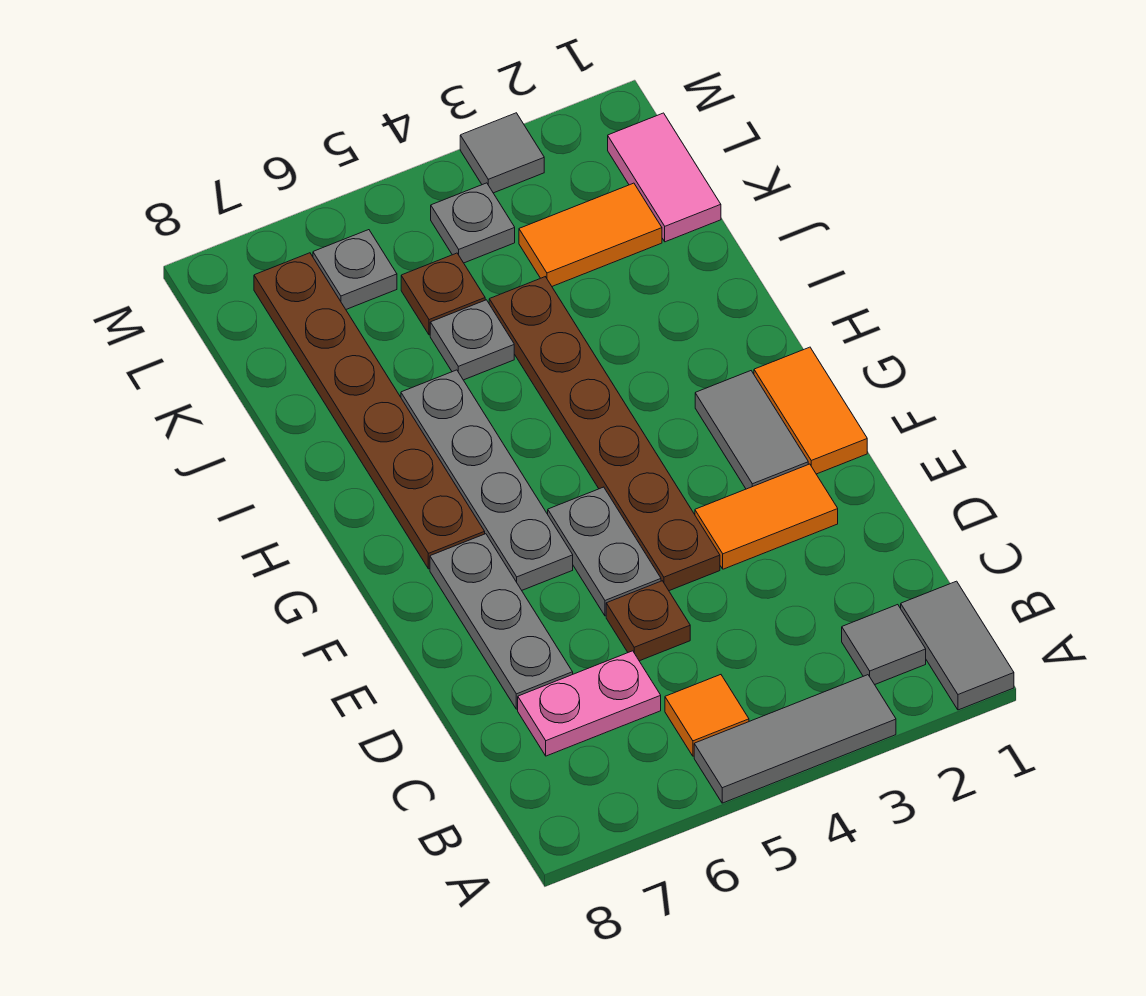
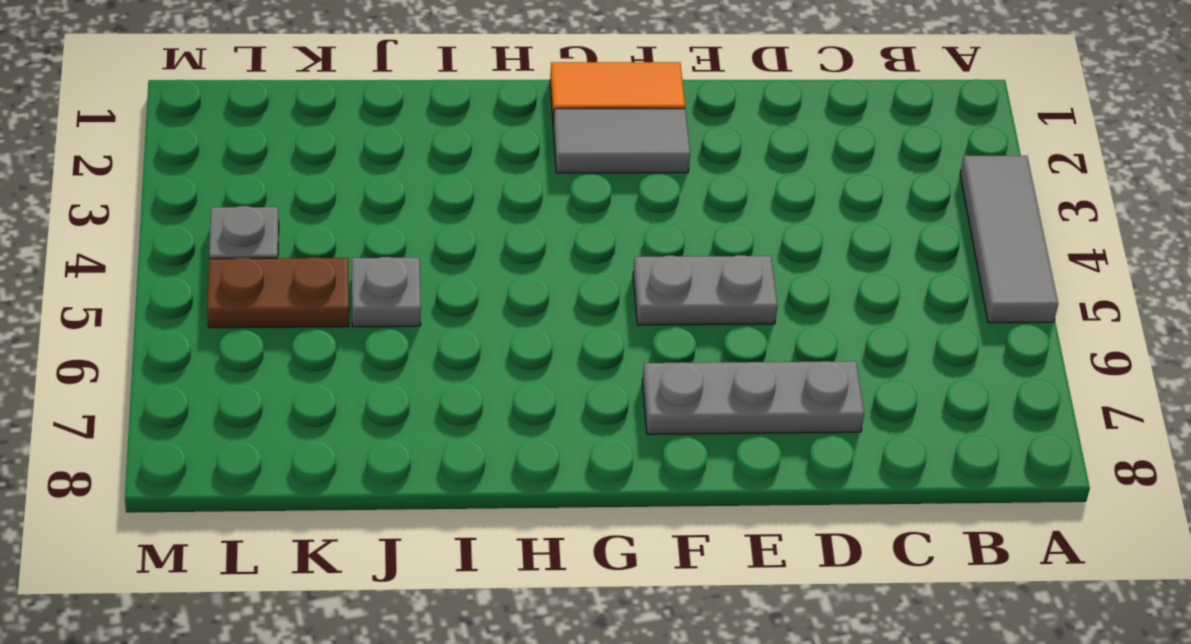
brown 1x2 plate [207,257,349,328] -> brown 1x1 plate [401,253,485,335]
none -> grey 1x2 tile [901,581,1014,710]
none -> grey 1x1 tile [842,605,926,685]
none -> orange 1x1 tile [665,675,749,756]

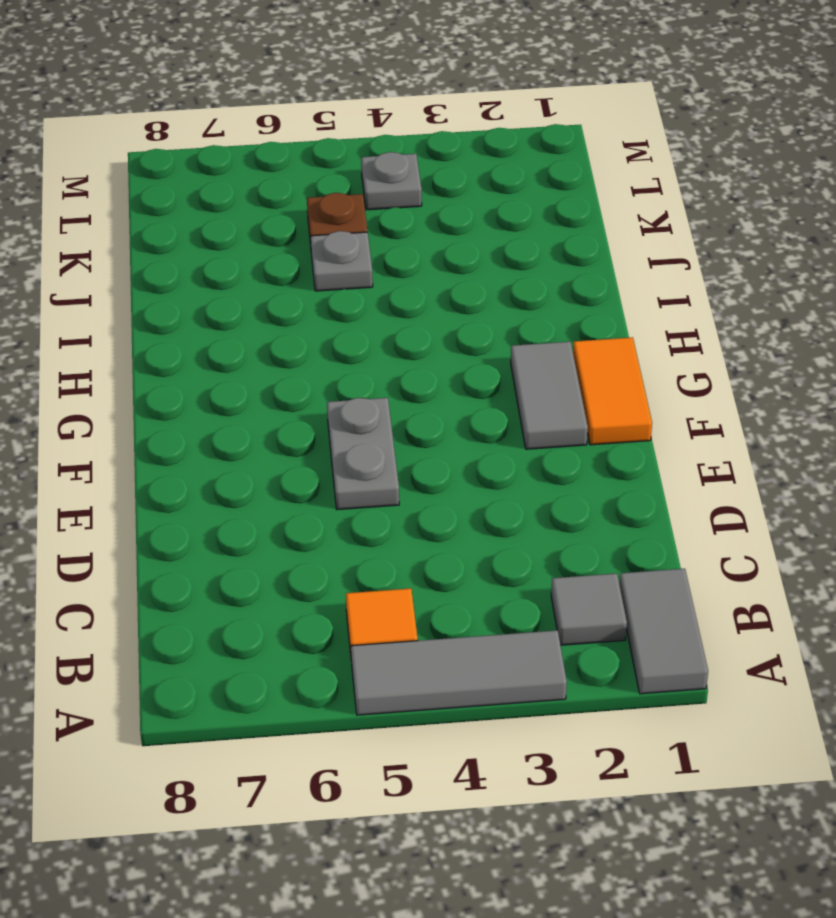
none -> pink 1x2 plate [518,651,661,756]
none -> brown 1x1 plate [606,581,690,661]
none -> grey 1x3 plate [430,534,573,709]

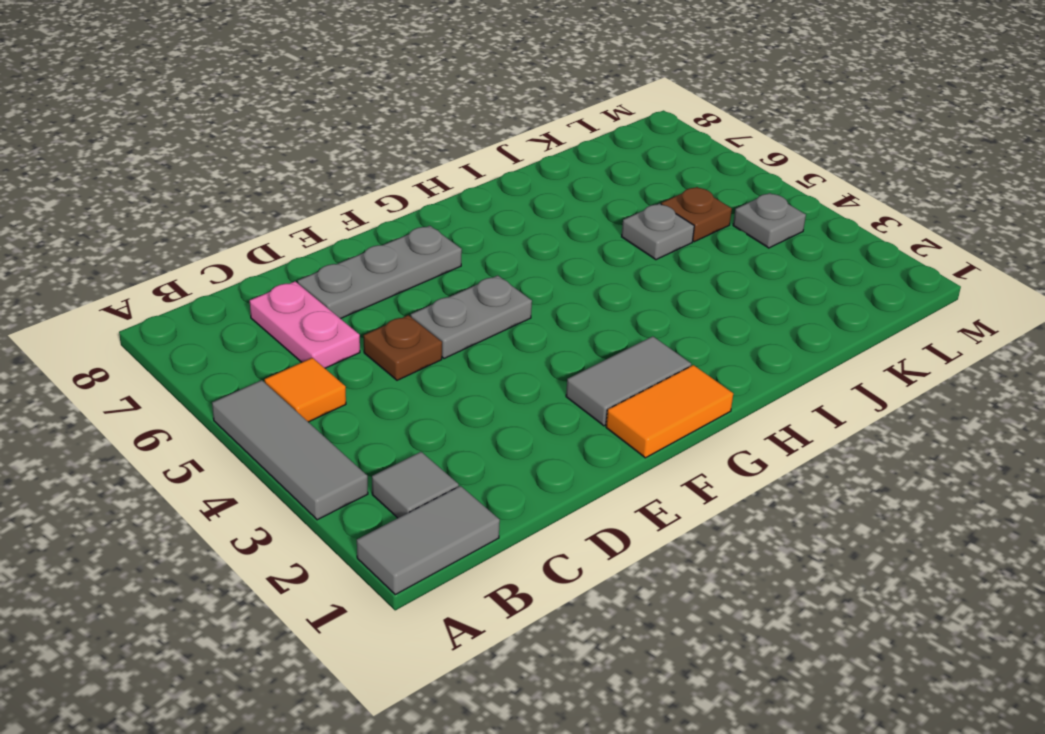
none -> orange 1x2 tile [695,464,838,569]
none -> brown 1x6 plate [489,277,720,591]
none -> grey 1x4 plate [401,370,573,590]

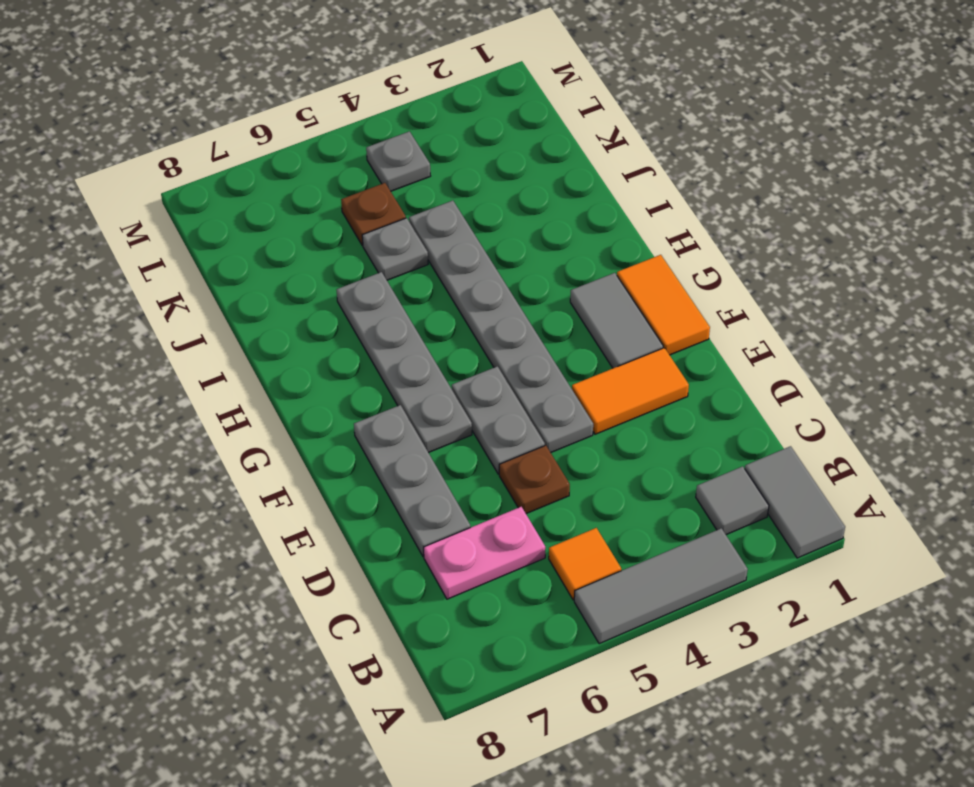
grey 1x6 plate [409,201,593,453] -> brown 1x6 plate [489,277,720,591]
none -> brown 1x6 plate [254,253,485,569]
none -> pink 1x2 tile [608,113,721,242]
none -> orange 1x2 tile [519,183,662,286]

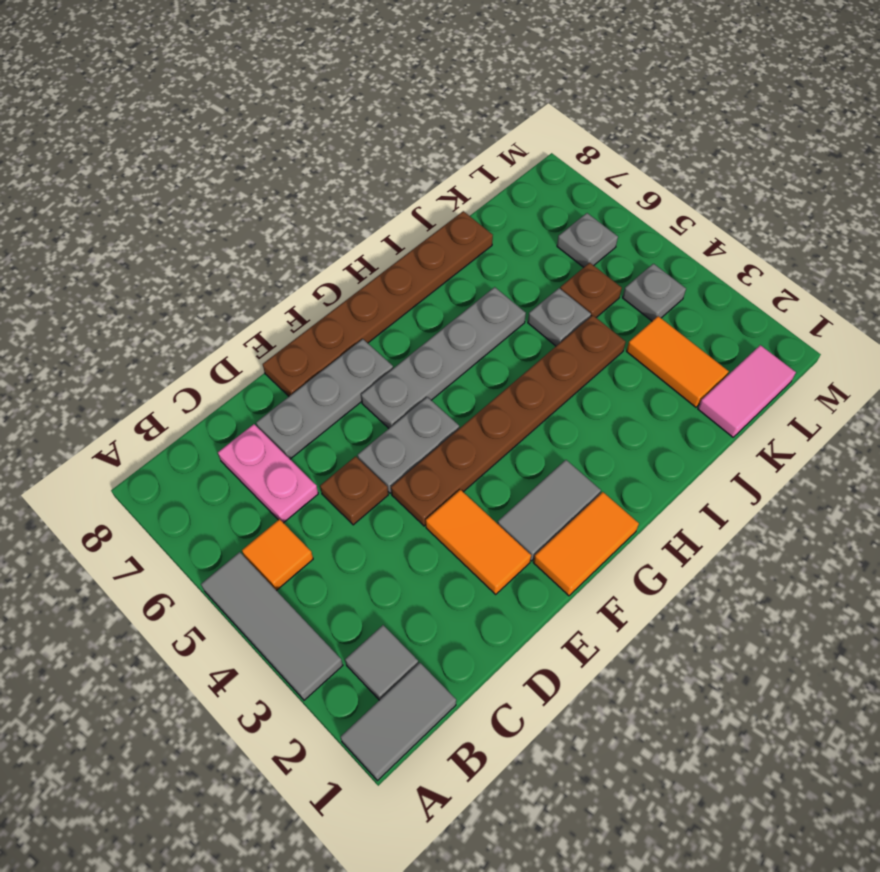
brown 1x6 plate [263,211,493,396] -> brown 1x6 plate moved to [254,253,485,569]
none -> grey 1x1 tile [460,113,544,193]

